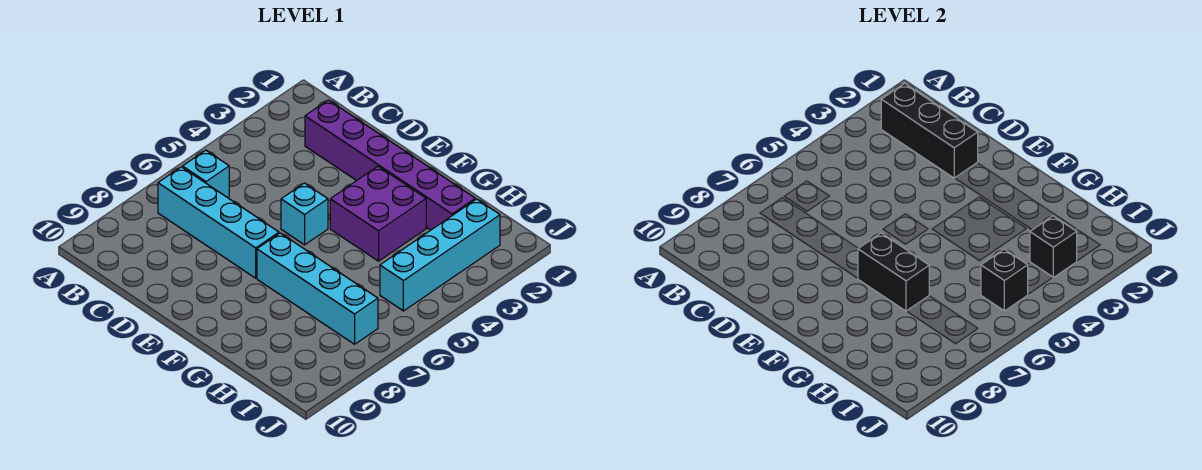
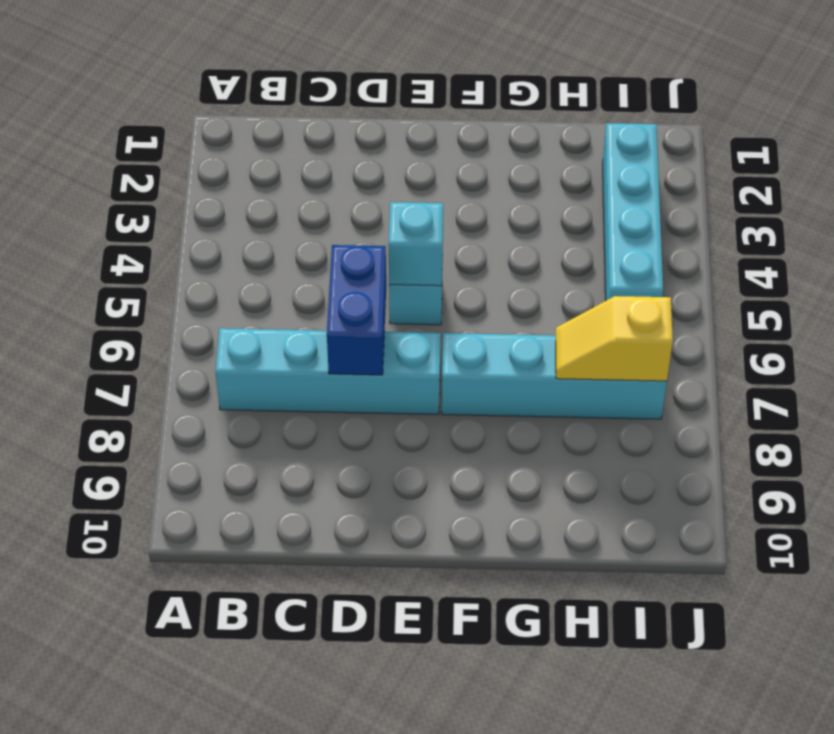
blue 1x2 brick [327,245,386,375] -> none
cyan 1x1 brick [388,202,443,286] -> cyan 1x1 brick moved to [183,150,229,198]
yellow 1x2 slope [556,296,673,381] -> none
none -> purple 1x6 brick [305,100,475,230]
none -> purple 2x2 brick [330,166,426,261]

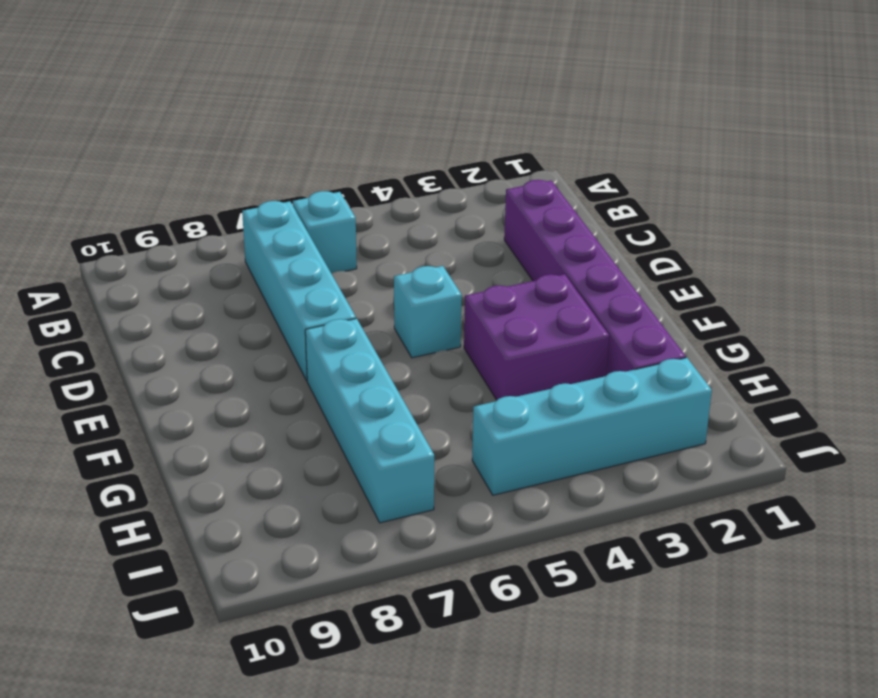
none -> black 1x3 brick [881,83,978,178]
none -> black 1x2 brick [858,233,929,311]

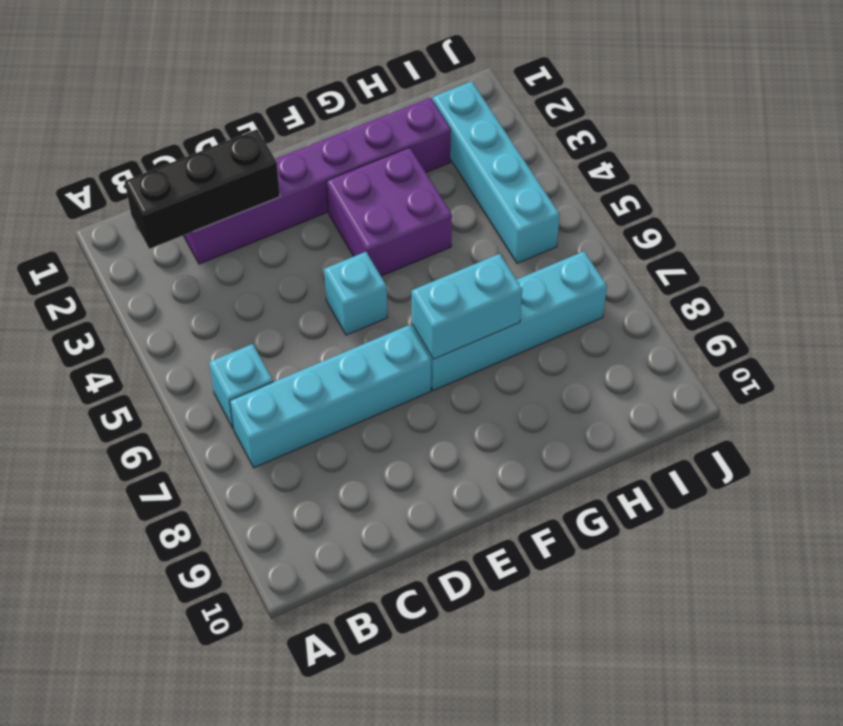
cyan 1x2 brick [412,254,522,359] -> black 1x2 brick [858,233,929,311]
none -> black 1x1 brick [1030,216,1077,277]
none -> black 1x1 brick [981,249,1028,311]

